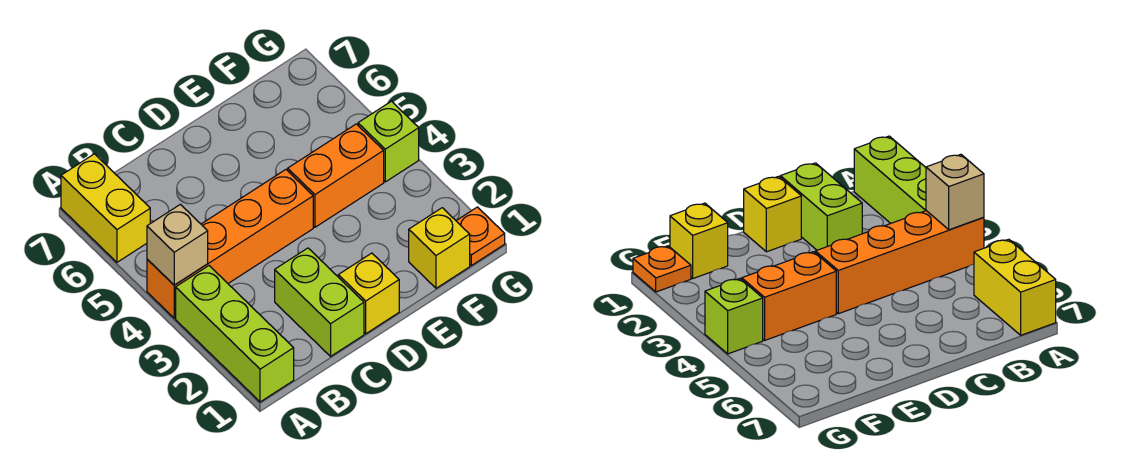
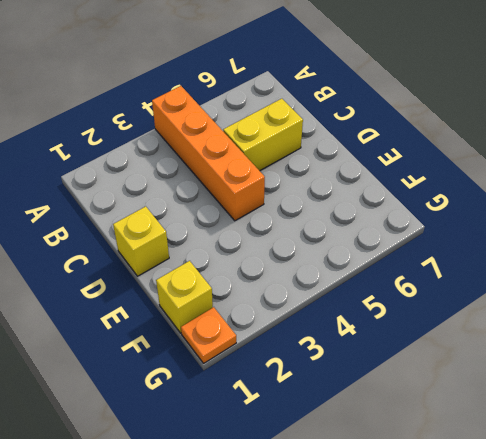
yellow 1x2 brick [223,99,303,171] -> yellow 1x2 brick moved to [61,154,150,262]
none -> lime 1x3 brick [176,266,294,402]
none -> lime 1x2 brick [275,248,364,356]

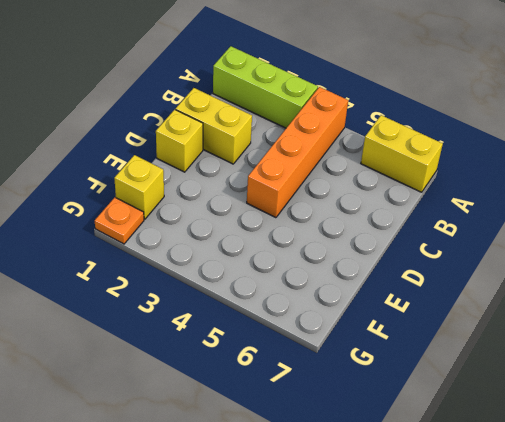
yellow 1x2 brick [176,88,252,164] -> lime 1x2 brick [275,248,364,356]
none -> orange 1x2 brick [288,124,384,227]
none -> lime 1x1 brick [358,101,419,182]

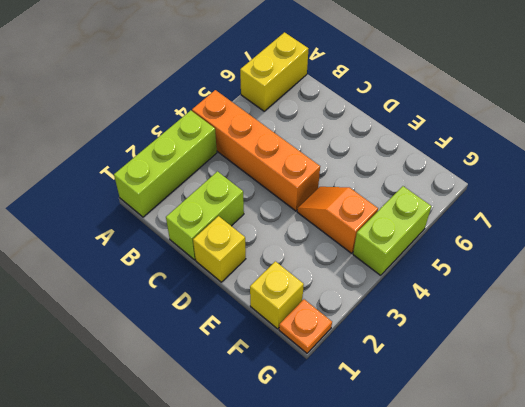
orange 1x2 slope [297,187,378,253] -> orange 1x2 brick [288,124,384,227]
lime 1x2 brick [353,186,431,275] -> lime 1x1 brick [358,101,419,182]
none -> tan 1x1 brick [147,204,208,285]

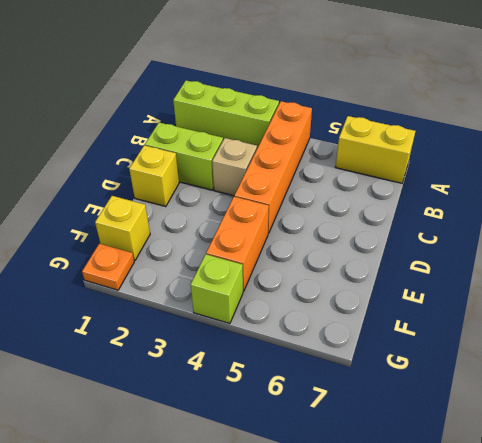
tan 1x1 brick [212,138,257,196] -> tan 1x1 brick moved to [147,204,208,285]

